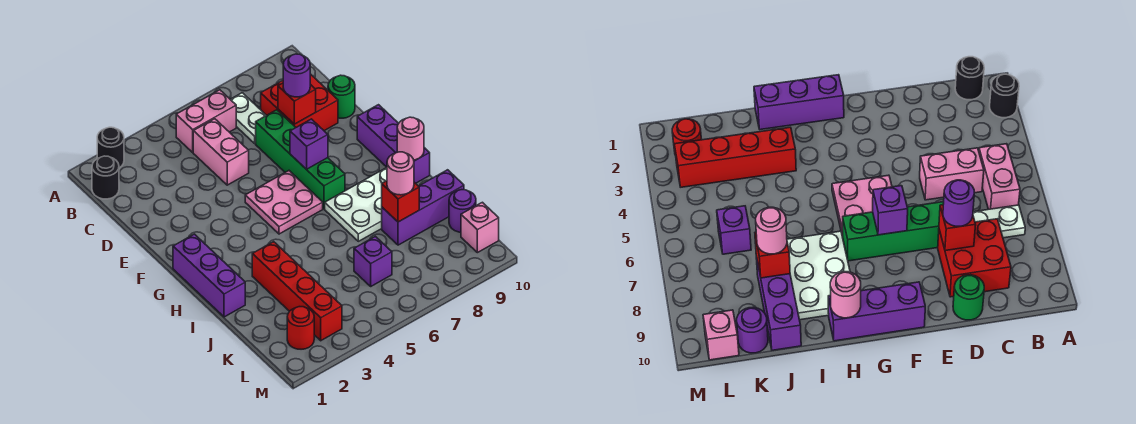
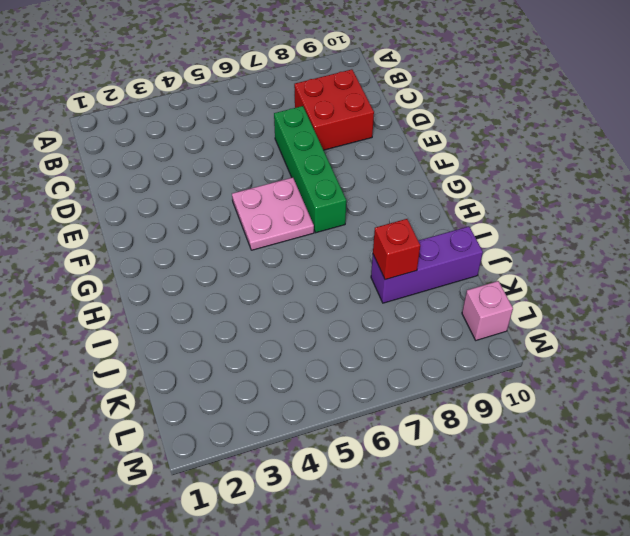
none -> black 1x1 round brick [97,127,124,168]
none -> black 1x1 round brick [92,156,119,199]
none -> pink 1x2 brick [176,90,236,152]

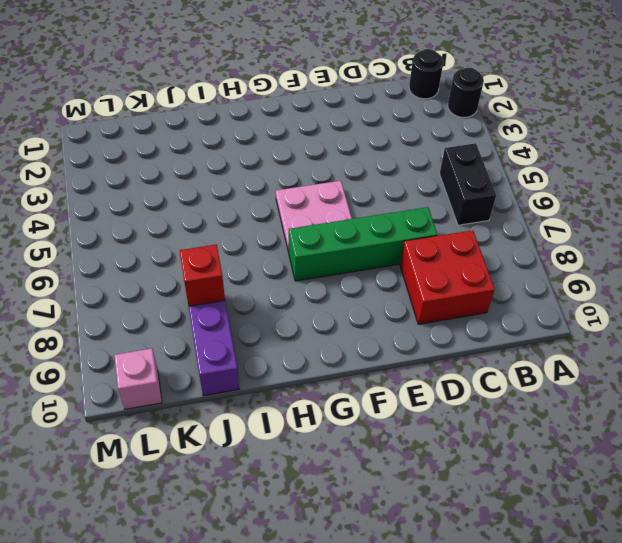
black 1x2 brick [440,143,496,225] -> pink 1x2 brick [176,90,236,152]
none -> white 1x2 plate [230,93,266,143]
none -> pink 1x2 brick [193,119,249,185]
none -> green 1x1 round brick [328,75,355,118]

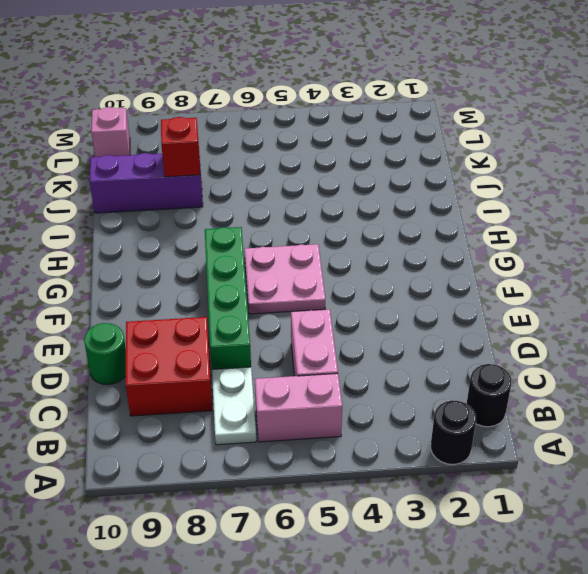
none -> purple 1x3 brick [357,105,430,183]
none -> purple 1x3 brick [173,234,245,317]
none -> white 2x3 plate [325,168,387,241]

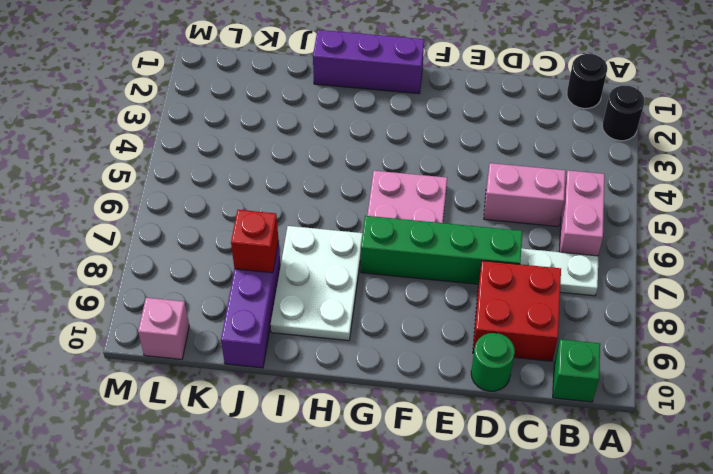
green 1x1 brick [553,339,600,402] -> none
none -> purple 1x3 brick [357,105,430,183]
none -> red 1x4 brick [252,242,342,341]
none -> purple 1x1 brick [354,236,392,286]

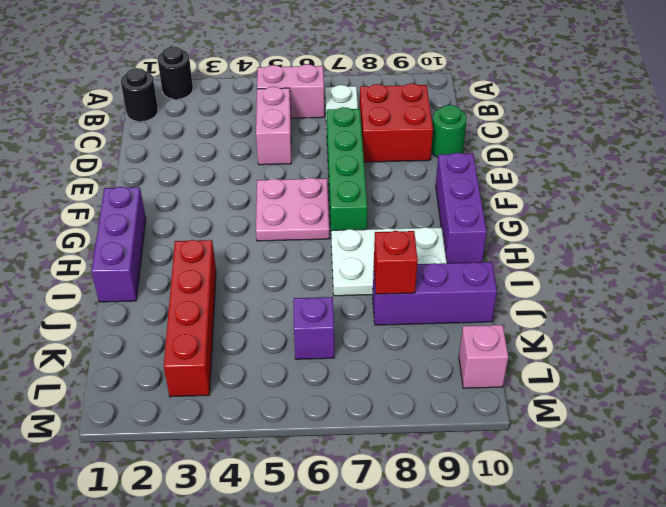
none -> purple 1x1 round brick [449,190,476,232]
none -> red 1x1 round brick [287,307,314,349]
none -> red 1x1 brick [278,83,316,124]

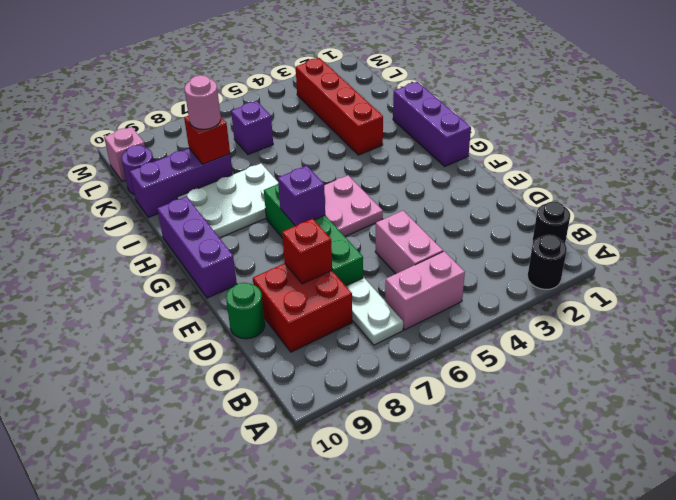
none -> red 1x1 round brick [287,307,314,349]
none -> pink 1x1 round brick [397,117,424,160]
none -> purple 1x1 round brick [283,54,310,97]

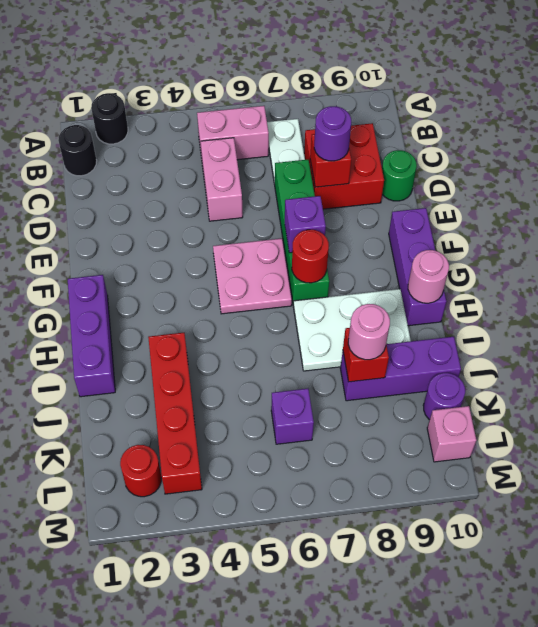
red 1x1 round brick [292,230,329,283] -> none

